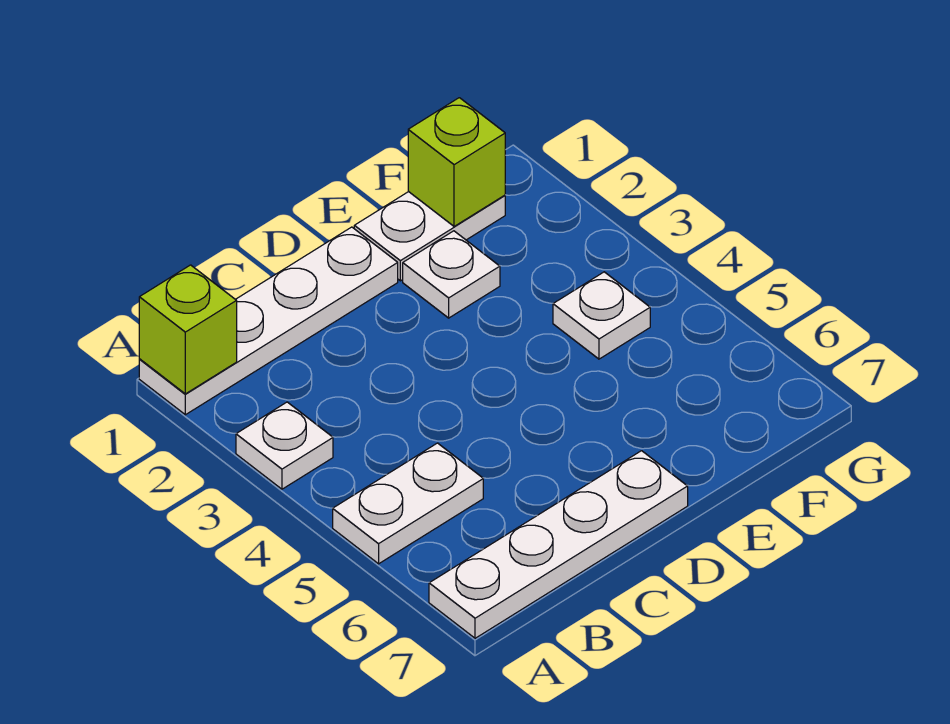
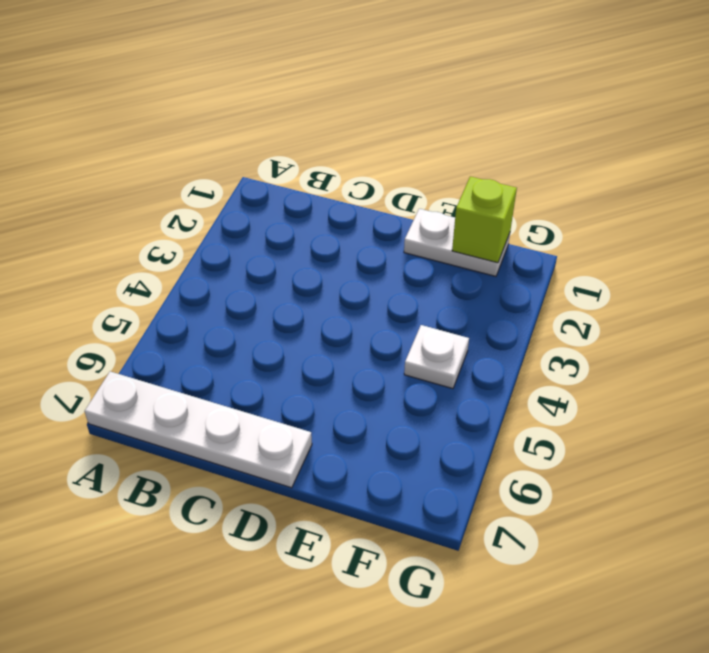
none -> white 1x4 plate [139,227,398,415]
none -> white 1x1 plate [236,402,333,489]

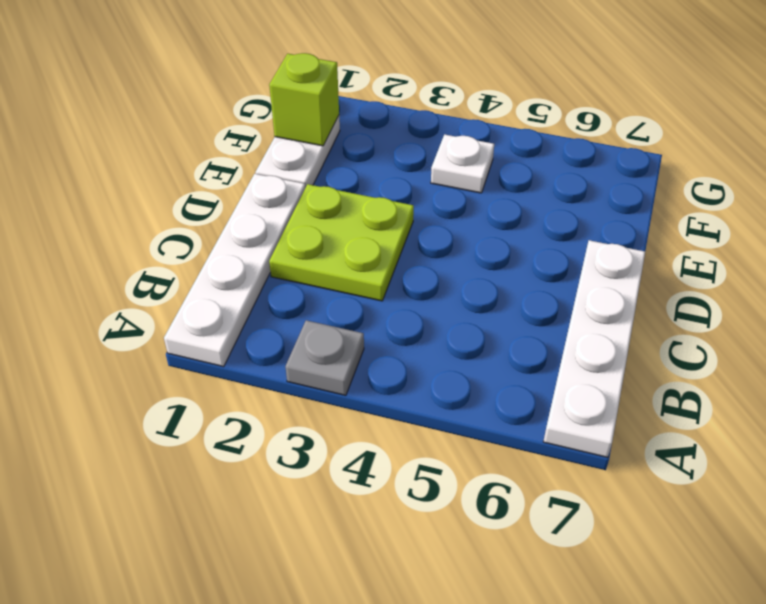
grey 1x1 plate [285,320,364,395] -> white 1x1 plate [236,402,333,489]
lime 2x2 plate [269,184,414,301] -> none
none -> white 1x2 plate [333,443,483,564]
none -> white 1x1 plate [403,231,500,318]

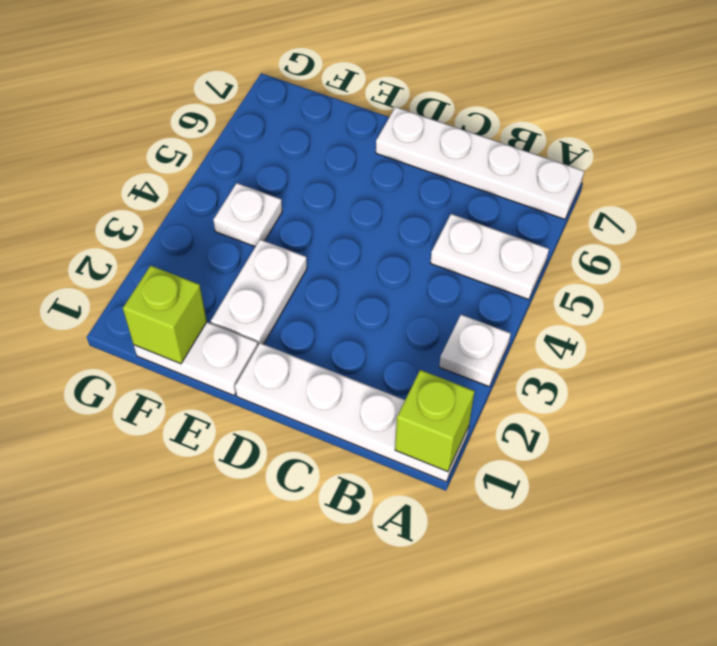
white 1x2 plate [211,239,307,345] -> white 1x1 plate [403,231,500,318]

